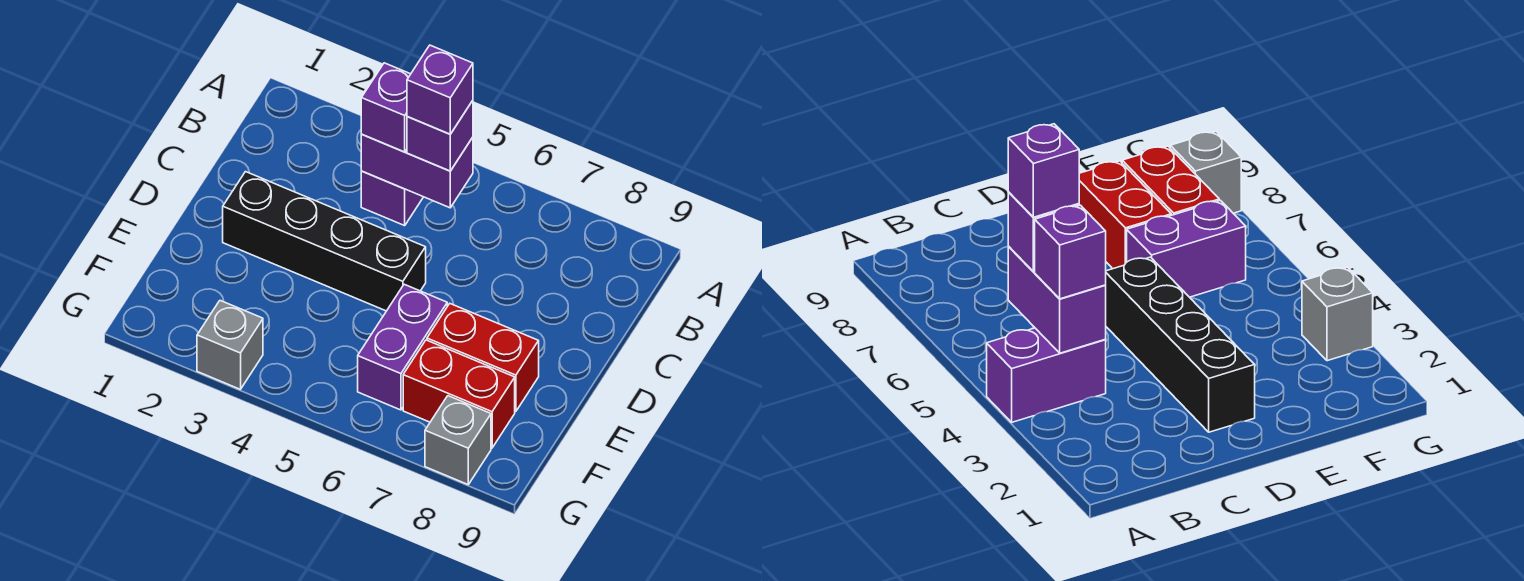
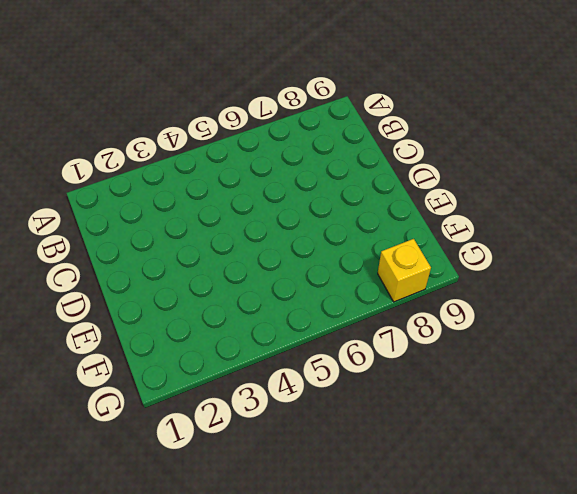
yellow 1x1 brick [378,239,431,302] -> grey 1x1 brick [425,396,491,484]
none -> purple 1x2 brick [361,171,423,226]
none -> black 1x4 brick [223,172,426,311]

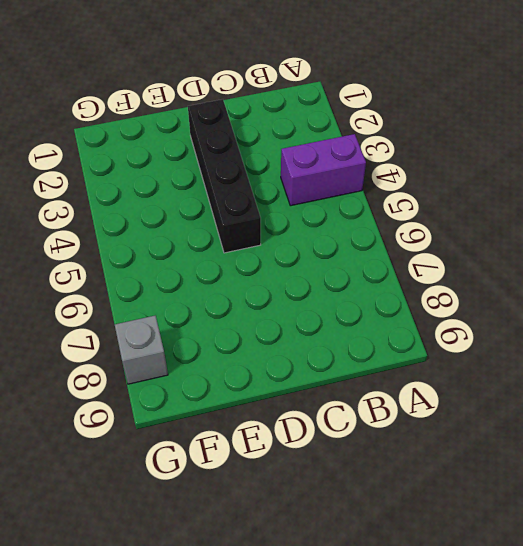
none -> purple 1x2 brick [358,284,447,410]
none -> red 1x2 brick [427,304,539,412]

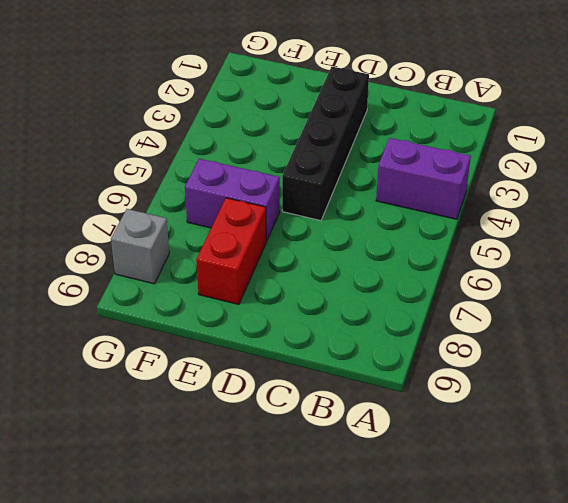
none -> red 1x2 brick [403,340,515,448]
none -> grey 1x1 brick [197,301,263,389]

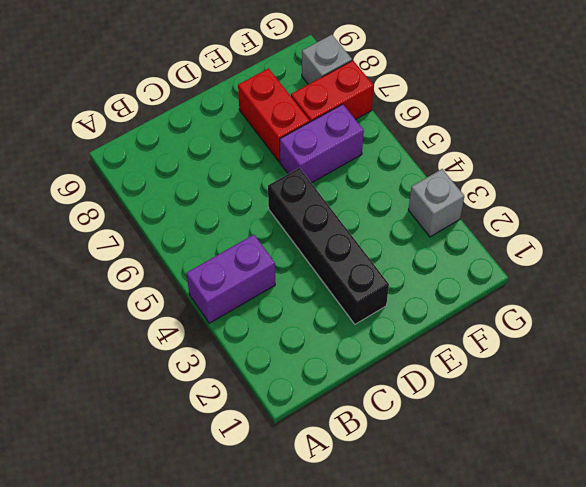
red 1x2 brick [291,61,374,122] -> red 1x2 brick turned to [403,340,515,448]
none -> purple 1x2 brick [361,134,473,208]
none -> purple 1x1 brick [361,63,410,152]

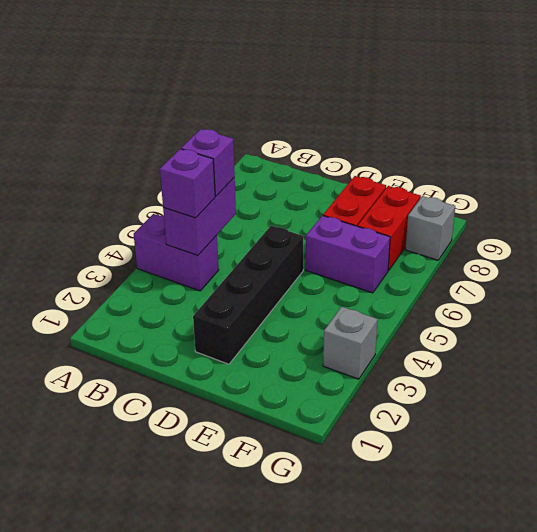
none -> purple 1x1 brick [407,45,473,134]

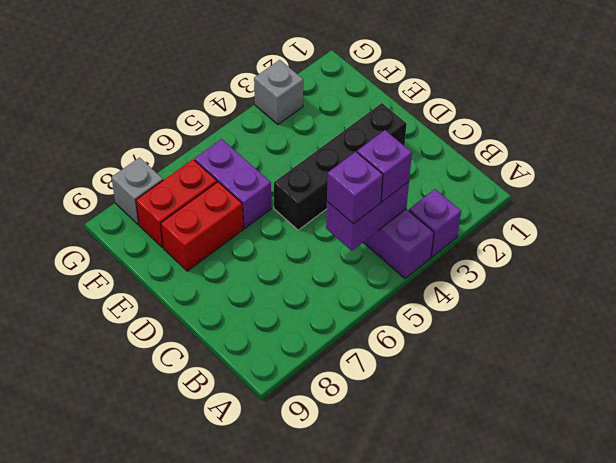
purple 1x1 brick [409,189,461,257] -> purple 1x1 brick moved to [407,45,473,134]

